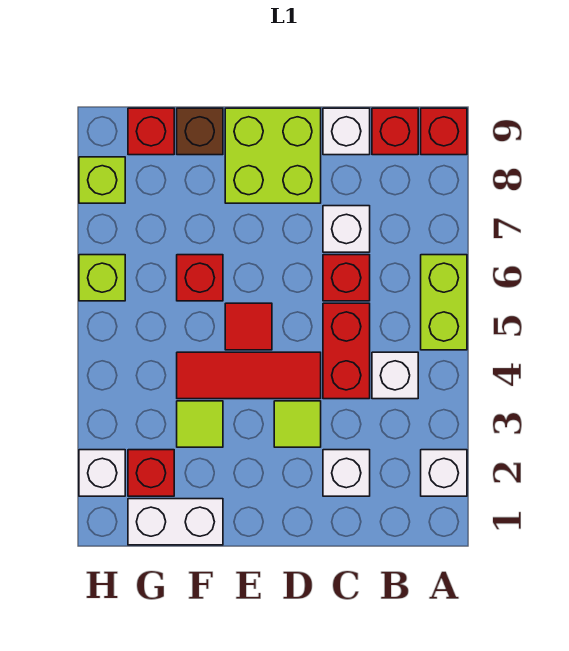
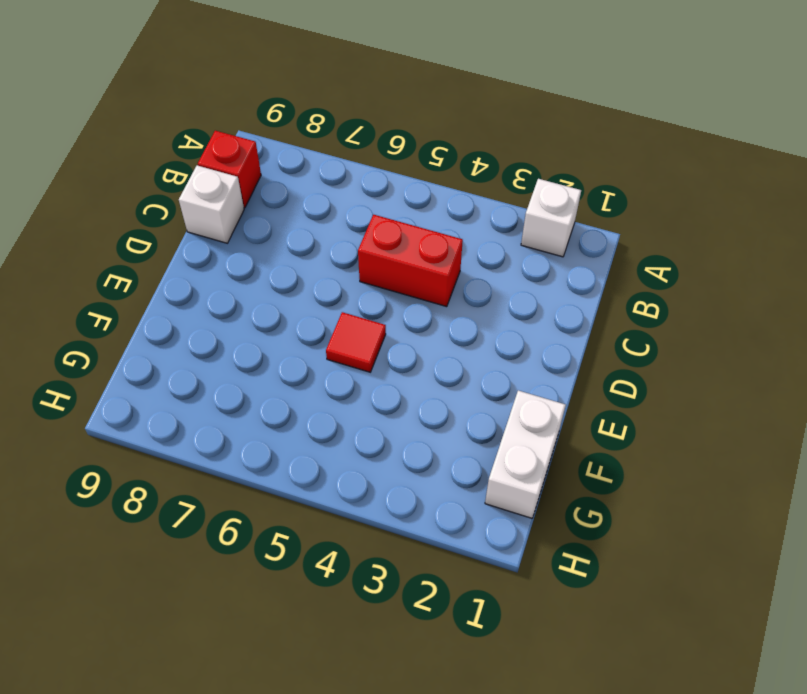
none -> lime 1x2 brick [421,255,467,350]
none -> red 1x1 brick [421,108,467,155]
none -> white 1x1 brick [372,352,418,399]

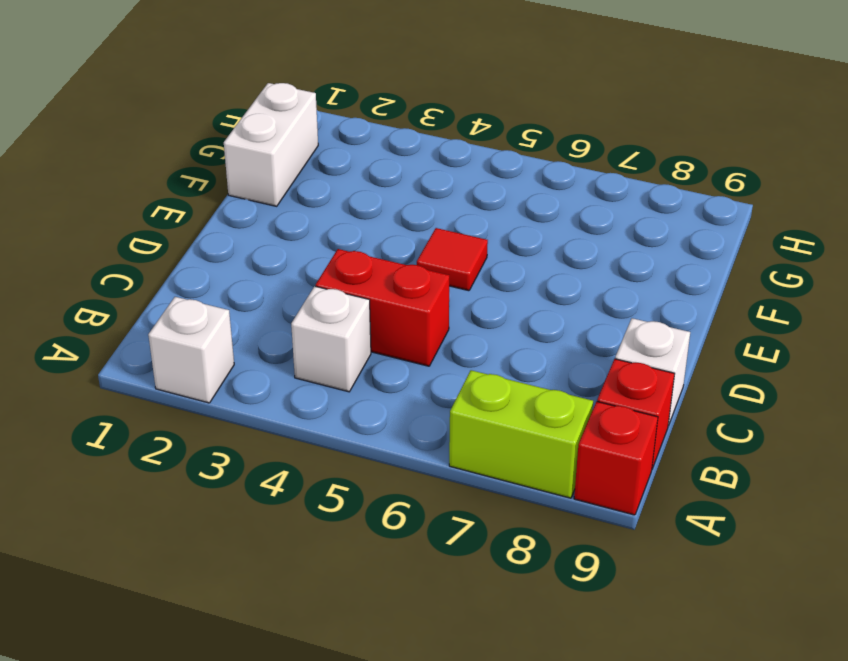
lime 1x2 brick [449,370,593,498] -> lime 1x2 brick moved to [421,255,467,350]
none -> white 1x1 brick [323,450,370,496]
none -> red 1x1 brick [323,255,370,301]
none -> white 1x1 brick [323,206,370,252]

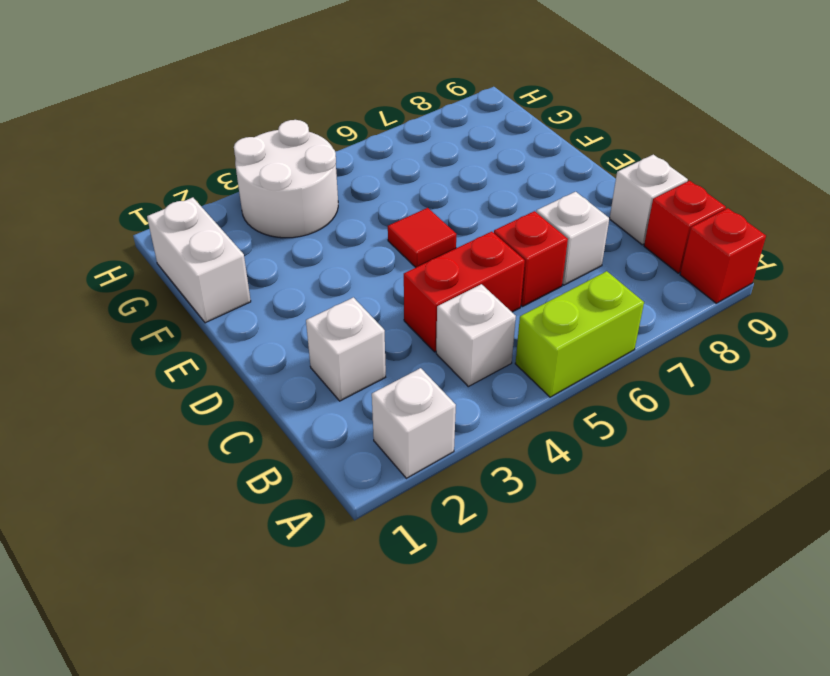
white 2x2 round brick [234,120,338,238] -> none
none -> lime 1x1 tile [274,401,321,447]
none -> red 1x3 tile [177,352,321,399]
none -> lime 2x2 brick [225,108,321,203]

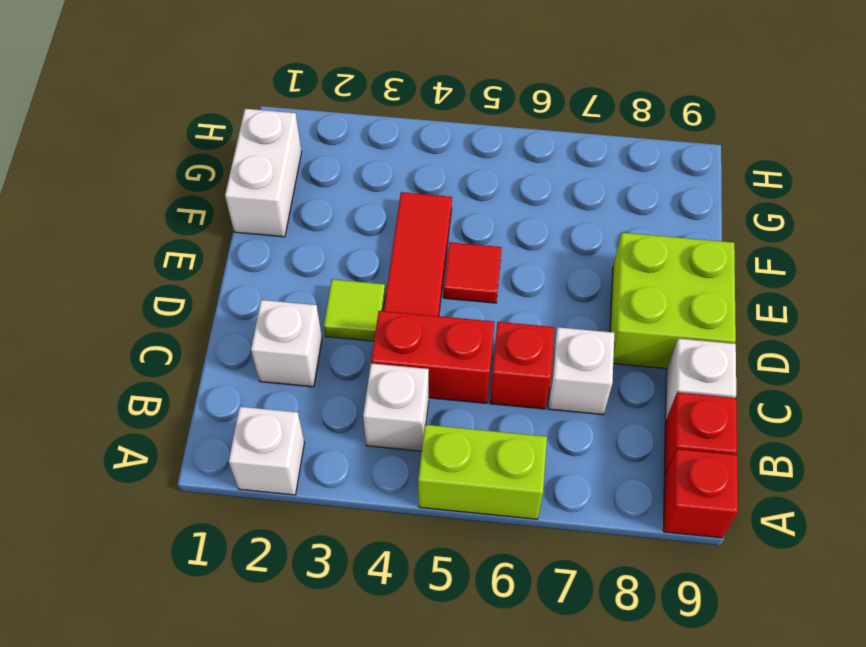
none -> lime 1x1 tile [177,401,223,447]
none -> red 1x1 brick [177,255,223,301]
none -> brown 1x1 brick [177,108,223,155]

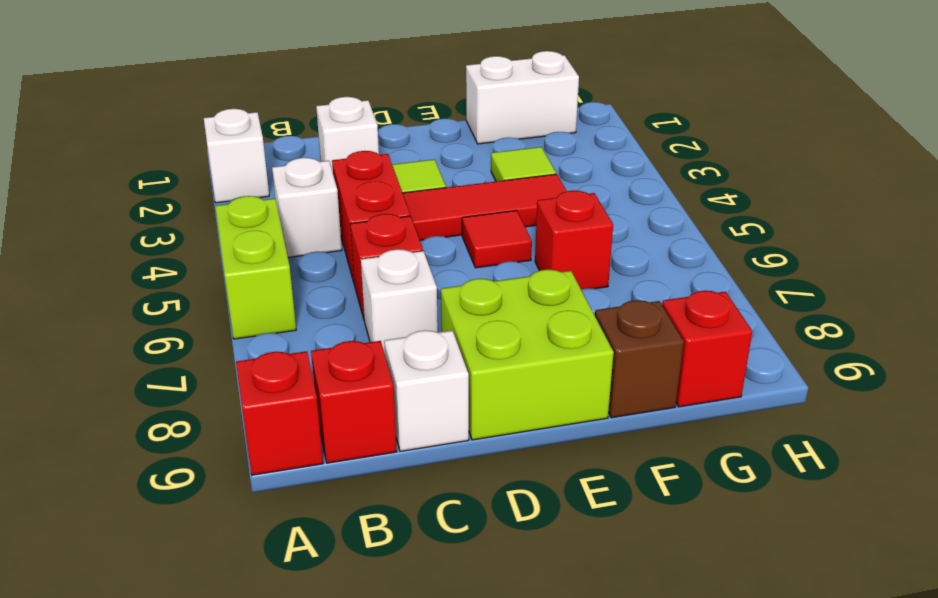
none -> red 1x1 brick [128,450,174,496]
none -> white 1x1 brick [79,450,125,496]
none -> lime 1x1 brick [79,255,125,301]

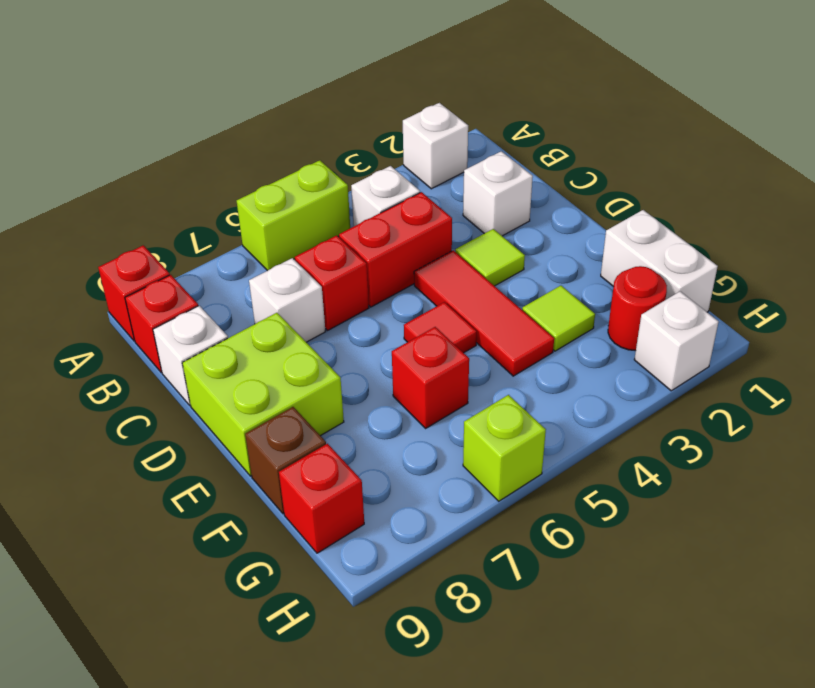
red 1x1 round brick [608,266,667,351] -> red 1x1 brick [128,450,174,496]
none -> lime 1x1 brick [79,157,125,203]

